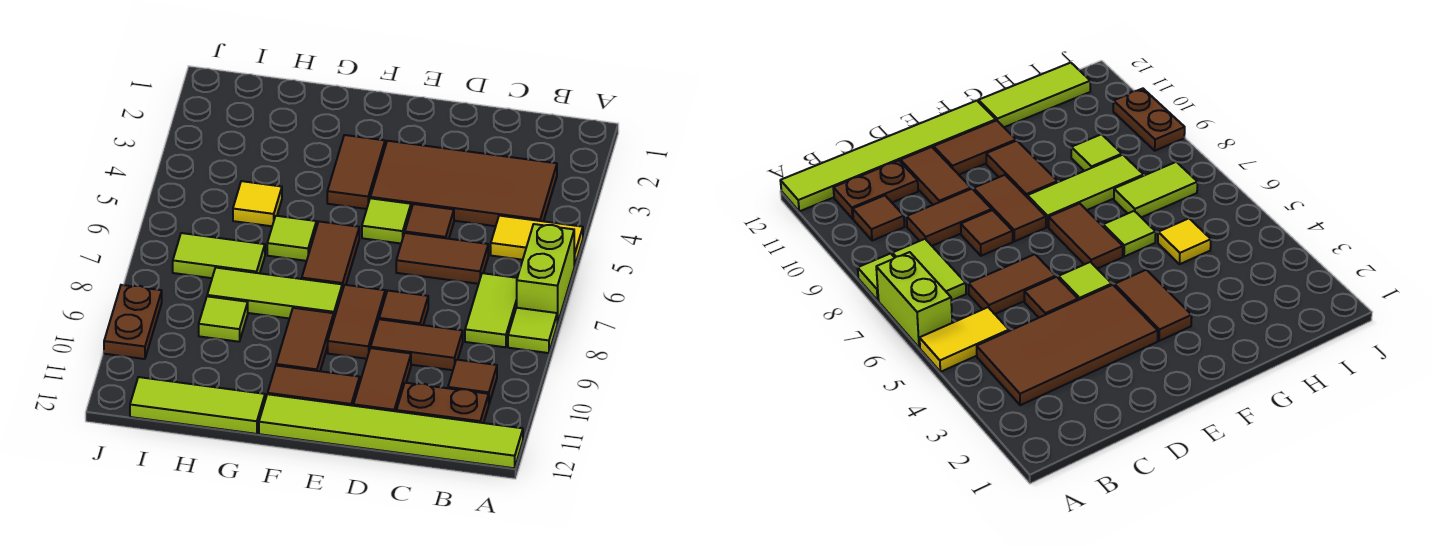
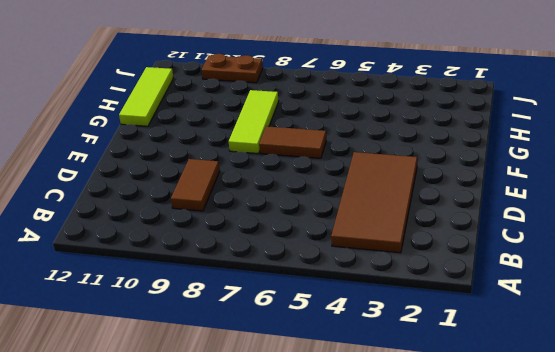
none -> yellow 1x2 tile [491,216,583,266]
none -> lime 1x2 brick [517,224,574,324]
none -> lime 1x1 tile [508,308,557,353]

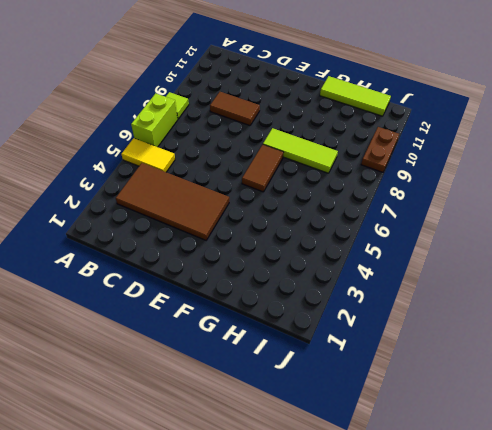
none -> lime 1x6 tile [259,394,523,468]
none -> lime 1x2 tile [465,273,517,347]
none -> brown 1x1 tile [448,360,497,403]

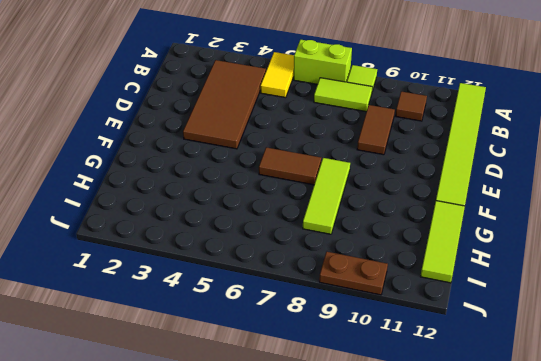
none -> brown 1x2 plate [396,383,489,423]
none -> brown 1x2 tile [396,233,488,284]
none -> brown 1x1 tile [405,204,454,239]

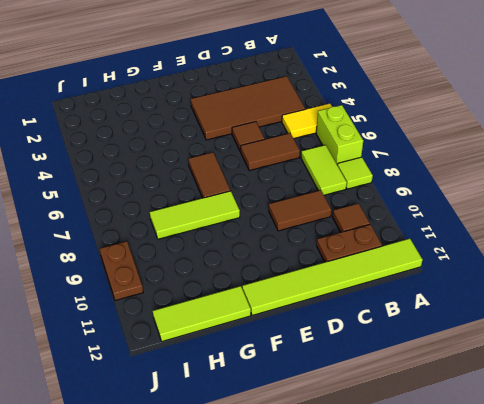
none -> brown 1x1 tile [379,291,428,325]
none -> brown 1x2 tile [353,348,411,411]
none -> lime 1x1 tile [362,198,411,243]

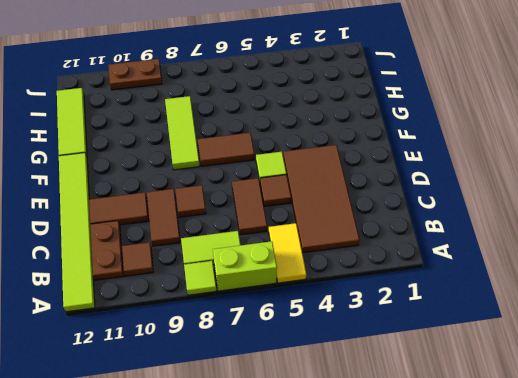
none -> brown 1x2 tile [328,285,385,359]
none -> brown 1x2 tile [268,365,360,406]
none -> brown 1x2 tile [327,135,385,209]

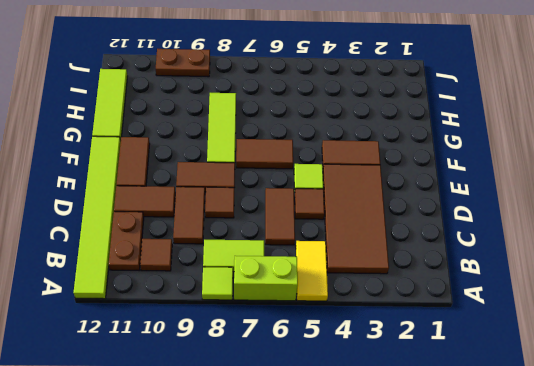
none -> brown 1x2 tile [276,308,334,371]
none -> lime 1x1 tile [267,216,316,261]
none -> yellow 1x1 tile [233,181,282,226]

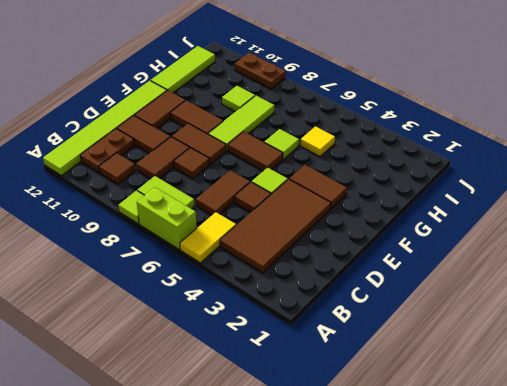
none -> lime 1x2 tile [173,233,265,278]

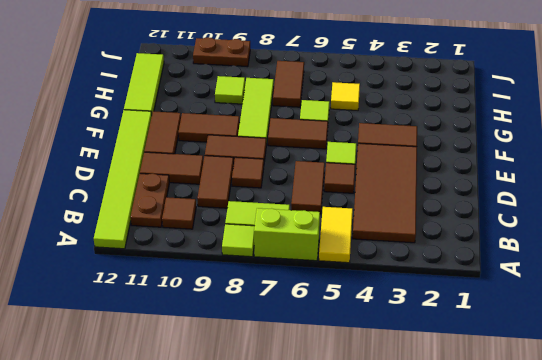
brown 1x2 tile [273,61,304,107] -> lime 1x2 tile [173,233,265,278]

